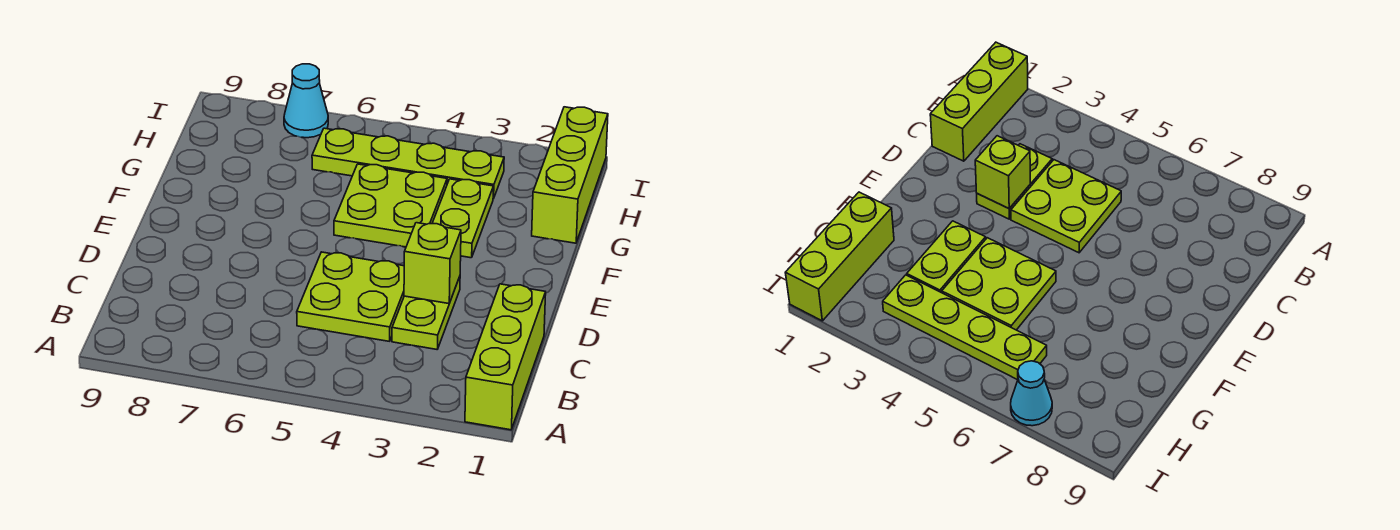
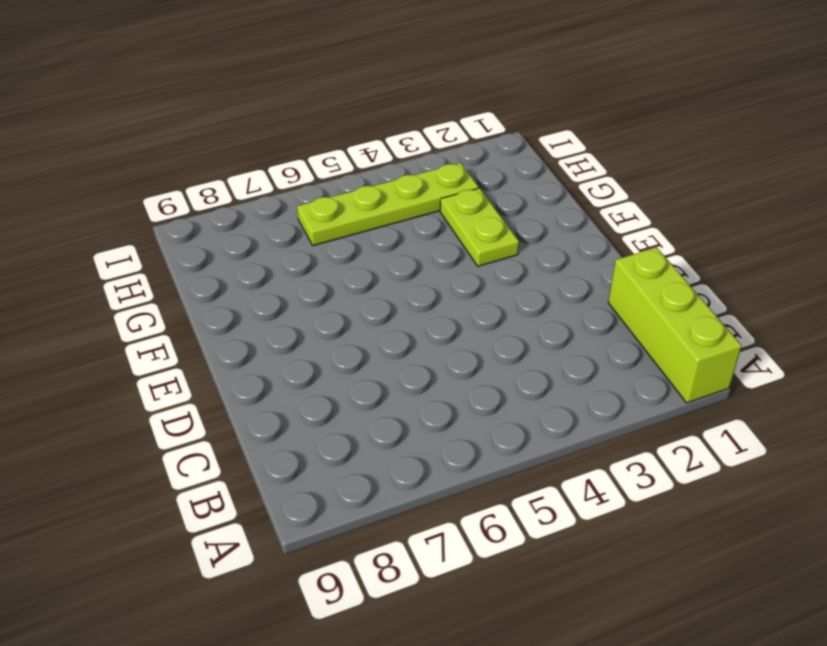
none -> lime 1x2 plate [392,277,460,349]
none -> lime 2x2 plate [297,252,404,341]

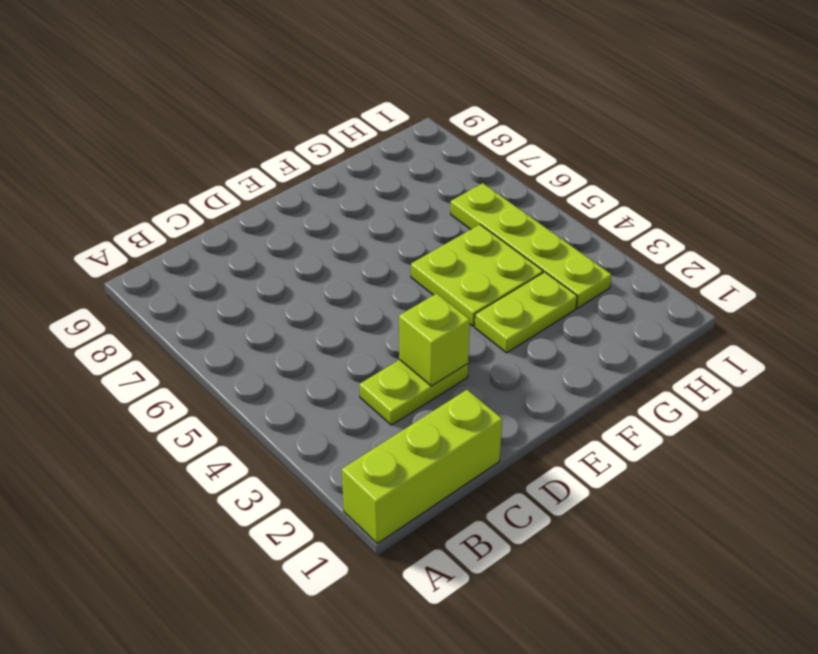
none -> lime 2x2 plate [297,252,404,341]
none -> lime 1x3 brick [532,107,608,243]

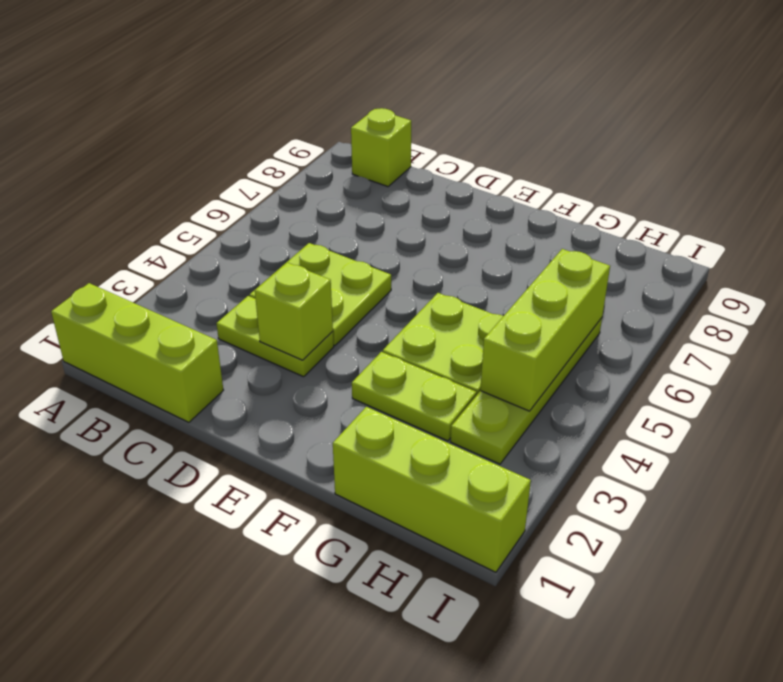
lime 1x1 brick [351,108,411,187] -> none
lime 1x3 brick [480,249,610,411] -> none
none -> cyan 1x1 cone [284,64,328,138]

